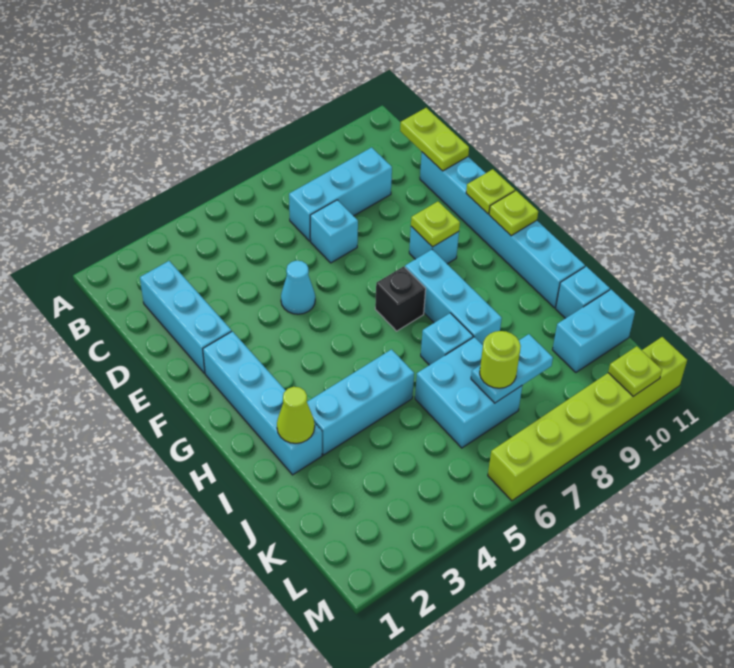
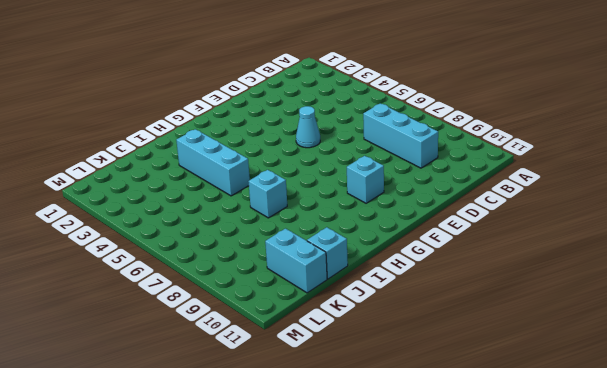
none -> cyan 1x3 brick [140,261,232,373]
none -> cyan 1x1 brick [310,200,358,263]
none -> cyan 1x6 brick [420,152,585,308]

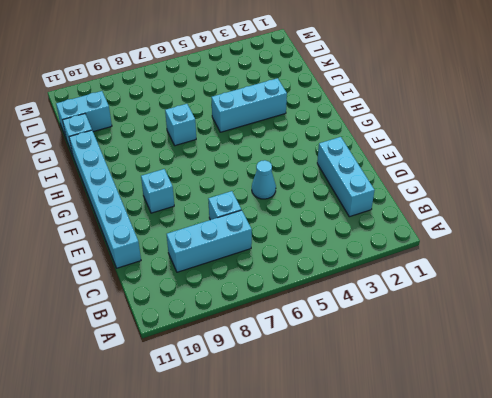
none -> cyan 1x4 brick [203,331,322,475]
none -> black 1x1 brick [375,266,426,331]
none -> cyan 1x3 brick [405,250,502,345]

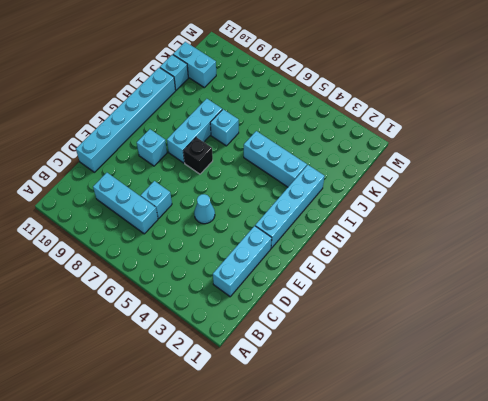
none -> cyan 2x2 brick [415,337,522,448]
none -> lime 1x6 brick [488,337,687,501]
none -> lime 1x2 plate [400,108,469,171]

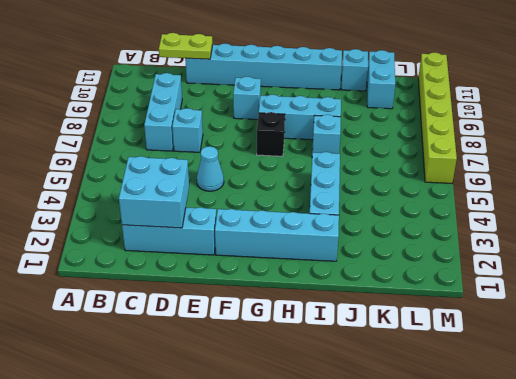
cyan 2x2 brick [119,156,189,228] -> cyan 2x2 brick moved to [415,337,522,448]
none -> lime 1x1 plate [411,202,460,247]
none -> lime 1x1 plate [466,169,515,214]
none -> lime 1x1 plate [489,191,538,236]

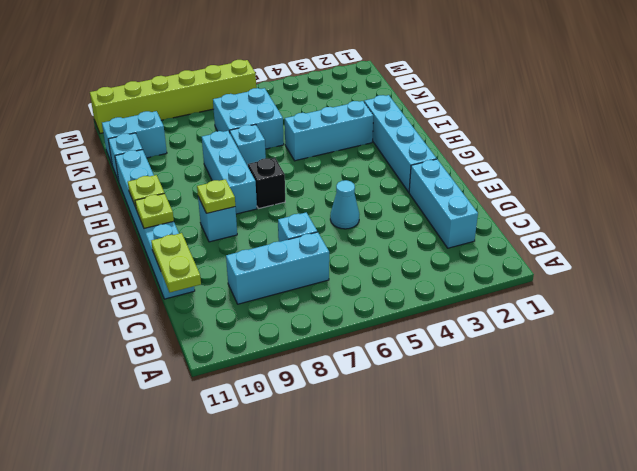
none -> lime 1x1 cone [277,387,315,443]
none -> cyan 1x2 plate [471,334,553,403]
none -> lime 1x1 plate [608,346,662,396]

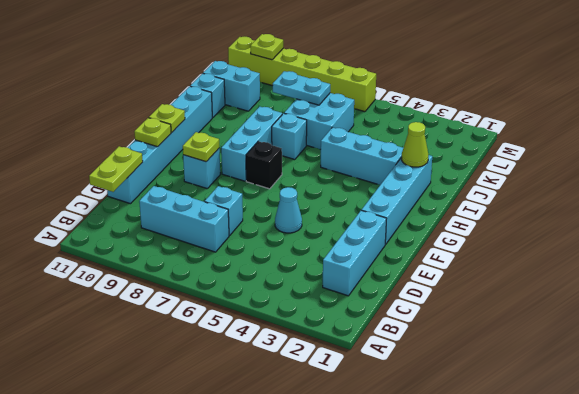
none -> lime 1x1 round brick [480,331,521,388]

